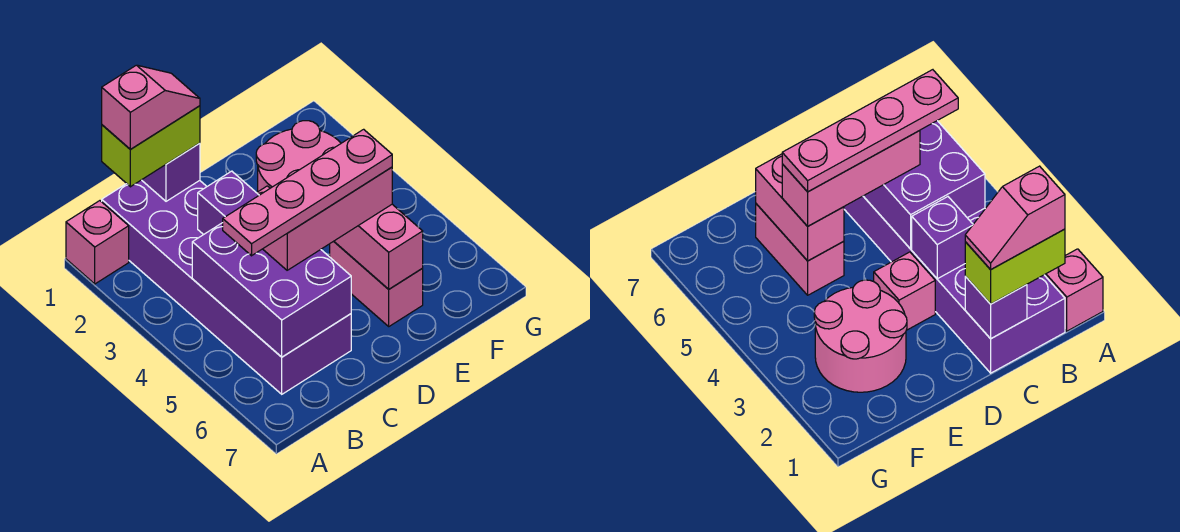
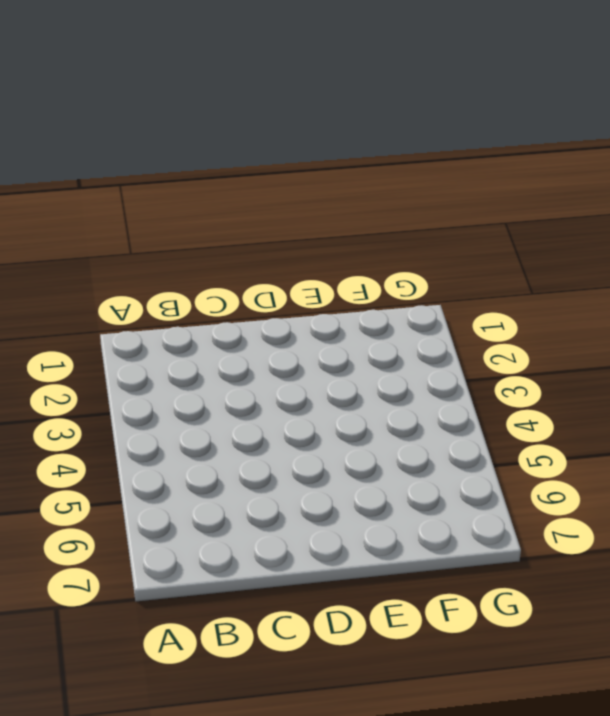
none -> pink 1x1 brick [66,201,129,284]
none -> purple 2x6 brick [102,180,351,394]
none -> pink 1x1 brick [874,252,935,330]

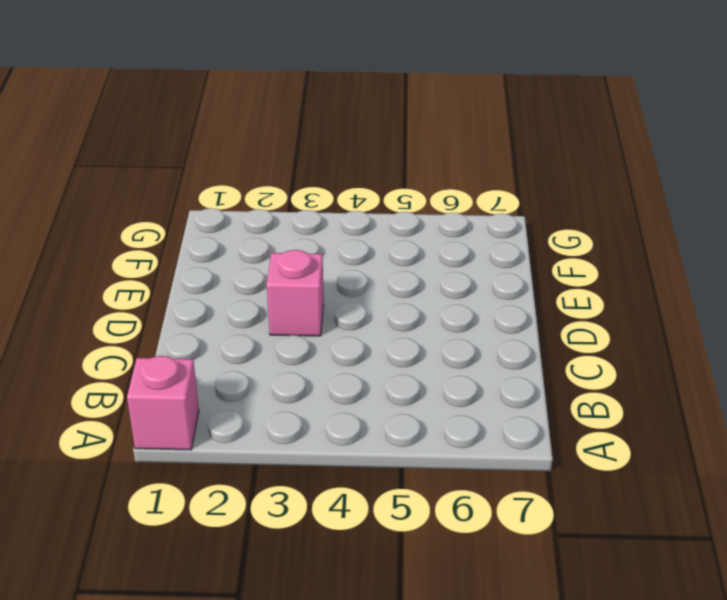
none -> purple 2x6 brick [102,180,351,394]
none -> pink 2x2 round brick [256,121,341,191]
none -> pink 1x2 brick [330,241,423,326]

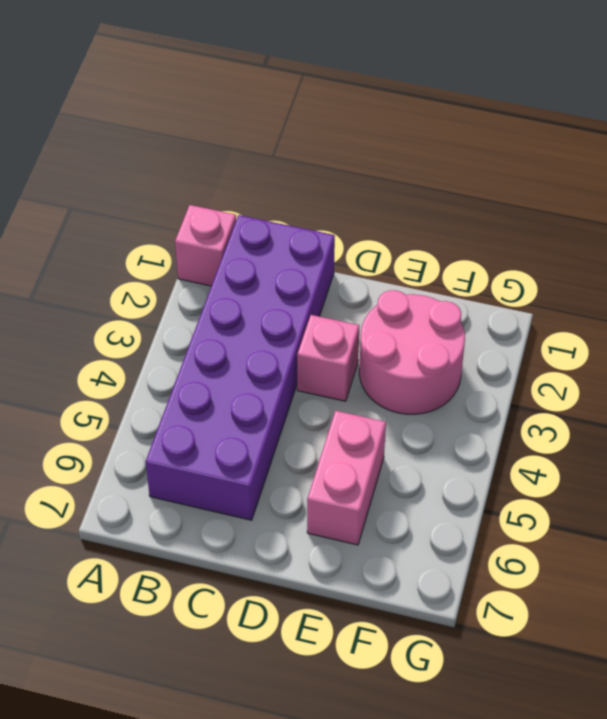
none -> purple 2x3 brick [192,223,351,357]
none -> purple 1x1 brick [142,143,200,201]
none -> purple 1x1 brick [198,171,259,235]

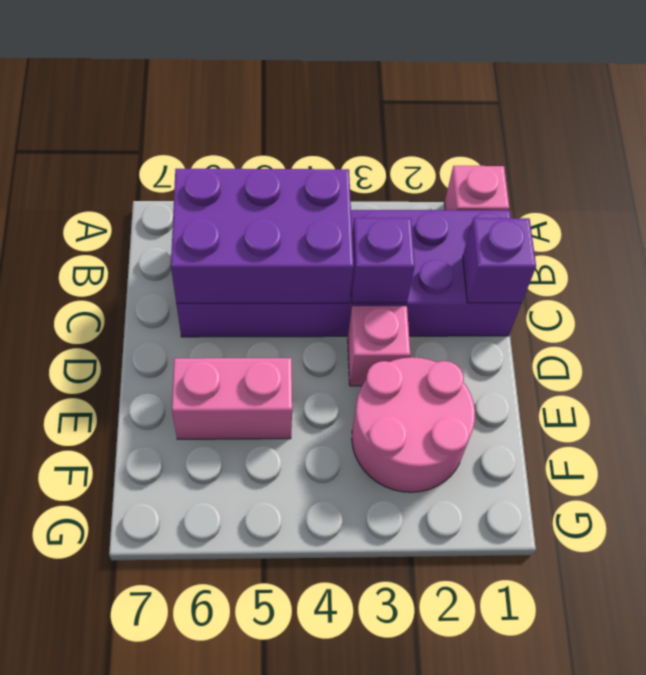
none -> pink 1x2 brick [334,204,423,289]
none -> lime 1x2 brick [102,106,200,187]
none -> pink 1x3 brick [263,167,392,270]

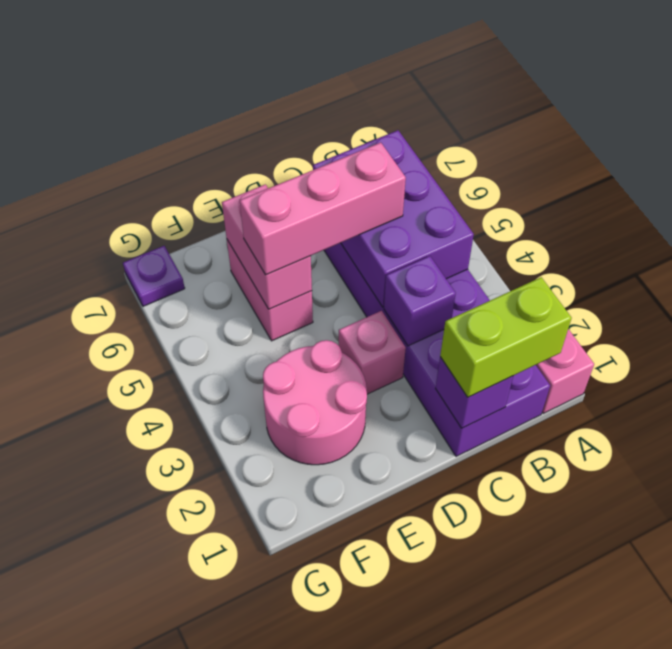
purple 1x1 plate [123,246,185,306] -> none
none -> pink 1x2 slope [102,65,200,149]
none -> pink 1x4 plate [223,129,392,256]

